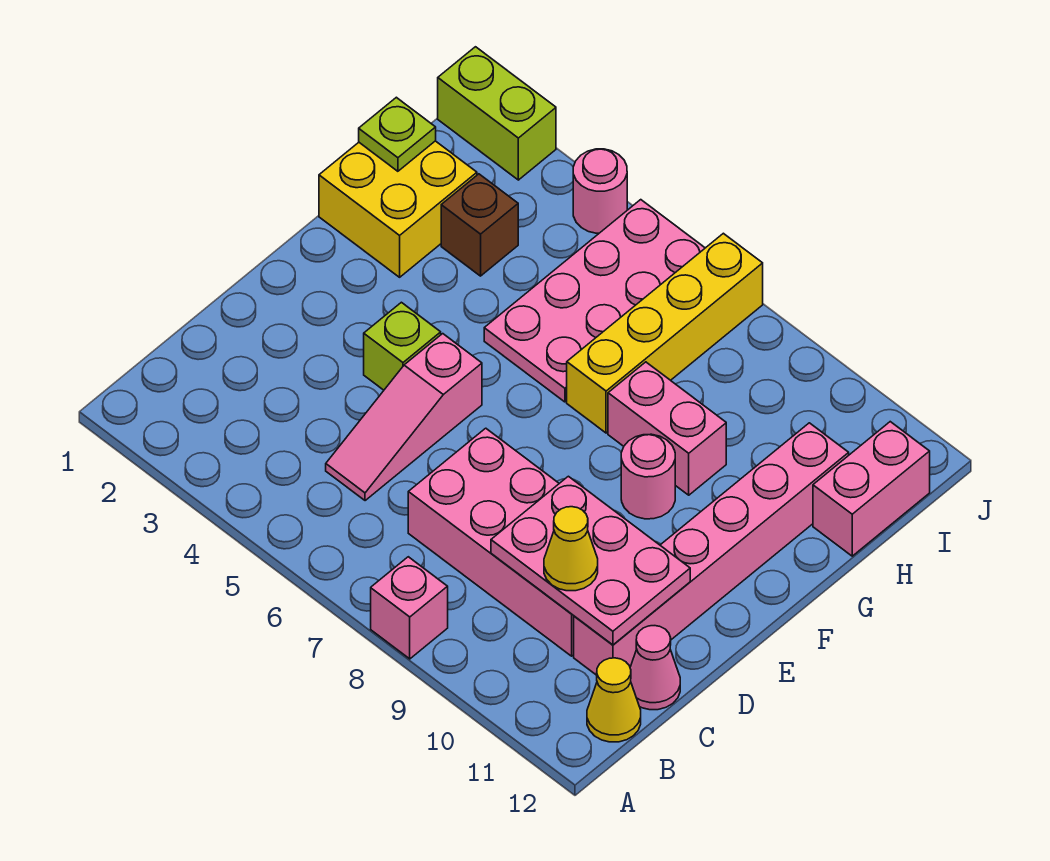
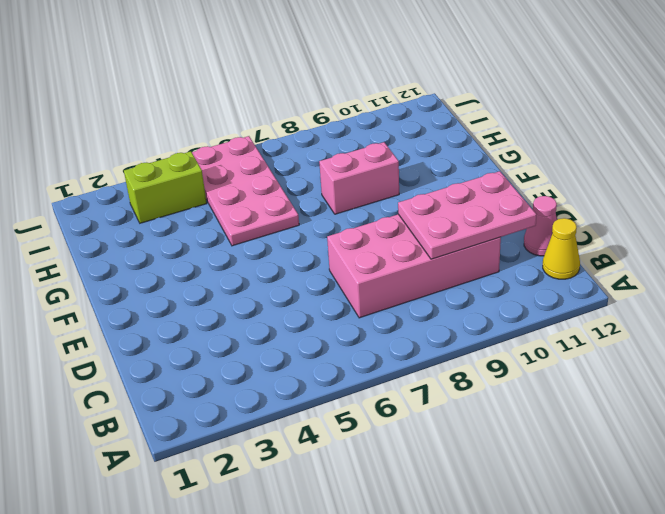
lime 1x2 brick [124,151,207,223] -> lime 1x2 brick moved to [438,47,556,180]
none -> pink 1x1 brick [371,557,448,659]
none -> pink 1x3 slope [326,334,482,501]
none -> pink 1x6 brick [574,423,849,675]

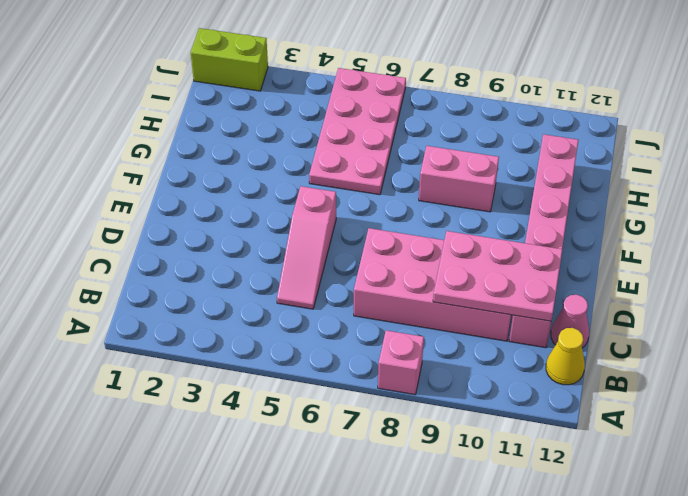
none -> lime 1x1 brick [364,302,441,390]
none -> pink 1x1 round brick [621,434,675,519]
none -> yellow 2x2 brick [319,141,477,277]

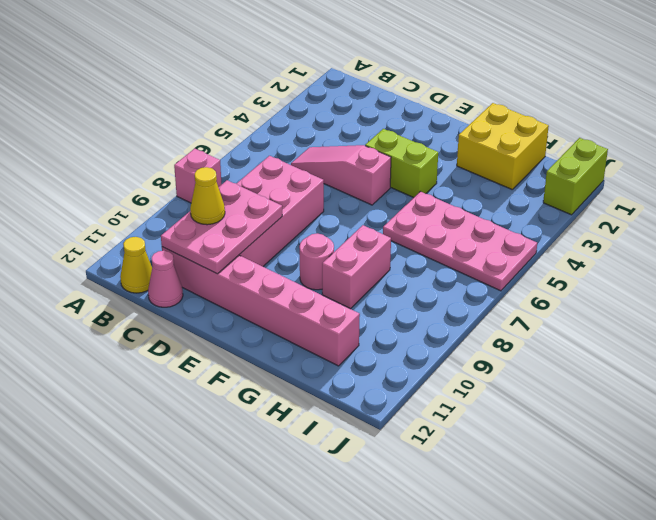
lime 1x2 brick [365,129,438,198] -> lime 1x1 brick [364,302,441,390]
none -> yellow 1x4 brick [567,233,763,433]
none -> brown 1x1 brick [441,174,518,276]
none -> pink 1x2 brick [813,422,930,556]

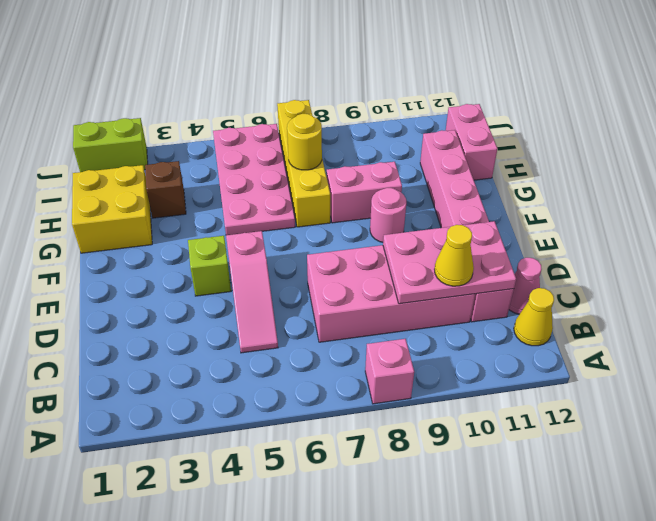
yellow 1x1 round brick [287,114,322,170] -> none
none -> pink 1x1 round brick [573,149,627,233]
none -> lime 1x1 plate [359,97,436,171]

